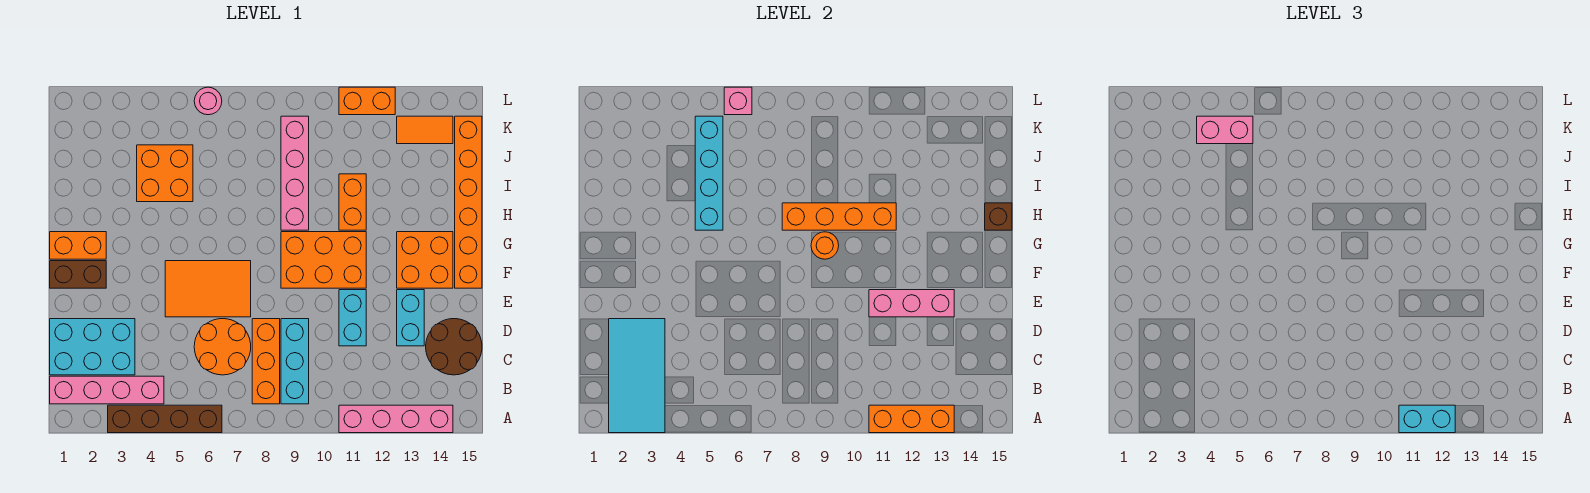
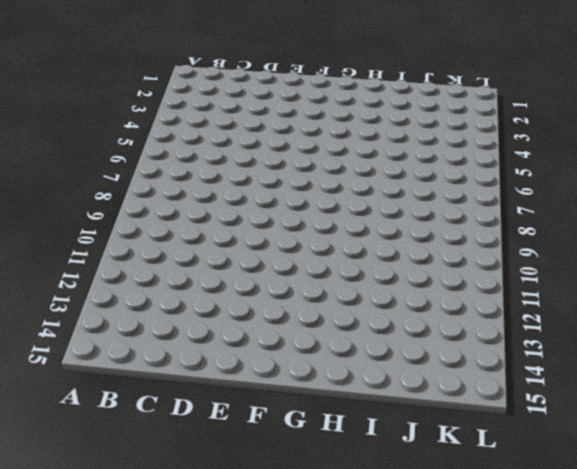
none -> brown 1x4 brick [108,405,222,433]
none -> pink 1x4 brick [339,405,453,433]
none -> pink 1x4 brick [50,376,164,404]
none -> orange 1x3 brick [252,319,280,404]

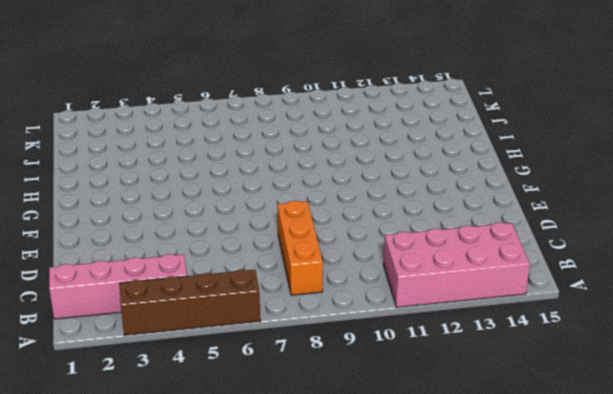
pink 2x4 brick [383,222,530,307] -> pink 1x4 brick [339,405,453,433]
none -> cyan 1x3 brick [281,319,309,404]
none -> cyan 2x3 brick [50,319,135,375]
none -> orange 2x2 round brick [194,319,251,375]
none -> brown 2x2 round brick [426,319,482,375]

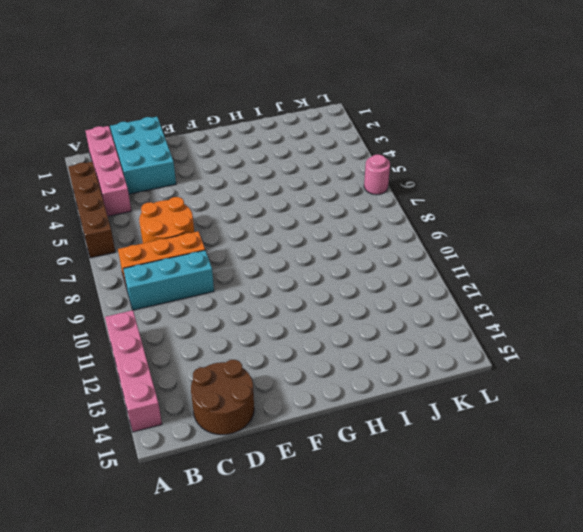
none -> cyan 1x2 brick [339,290,366,346]
none -> cyan 1x2 brick [397,290,424,346]
none -> orange 2x3 tile [165,261,251,317]
none -> brown 1x2 brick [50,261,106,288]

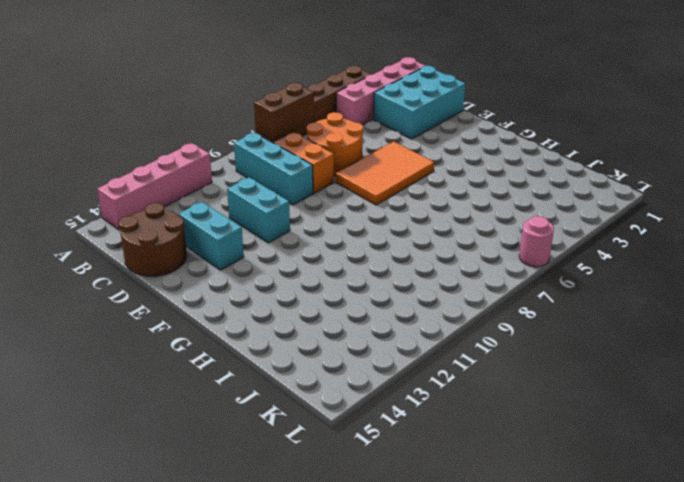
brown 1x2 brick [254,83,314,142] -> brown 1x2 brick moved to [50,261,106,288]
none -> orange 2x3 brick [281,232,366,288]
none -> orange 2x2 brick [397,232,453,288]
none -> orange 1x6 brick [455,116,482,288]
none -> orange 1x2 brick [50,232,106,259]

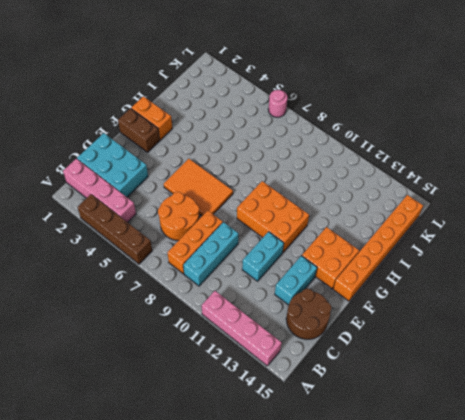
none -> pink 1x4 brick [281,116,309,230]
none -> orange 1x2 brick [339,174,366,230]
none -> orange 2x2 brick [137,145,193,202]
none -> orange 1x2 tile [397,116,453,144]

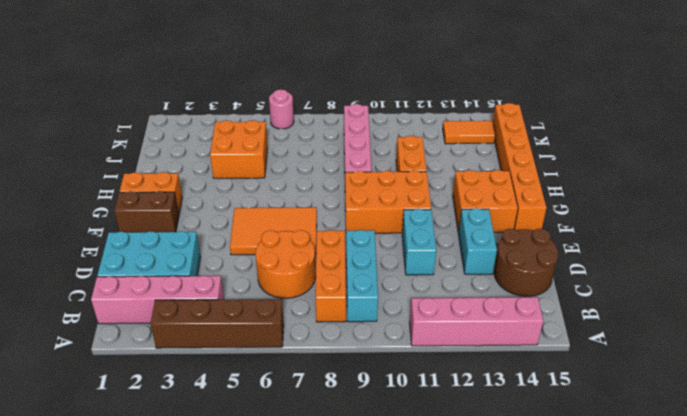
none -> orange 1x2 brick [339,87,395,115]
none -> cyan 2x4 tile [609,319,665,433]
none -> orange 1x3 brick [869,405,954,433]
none -> pink 1x3 brick [869,290,954,317]

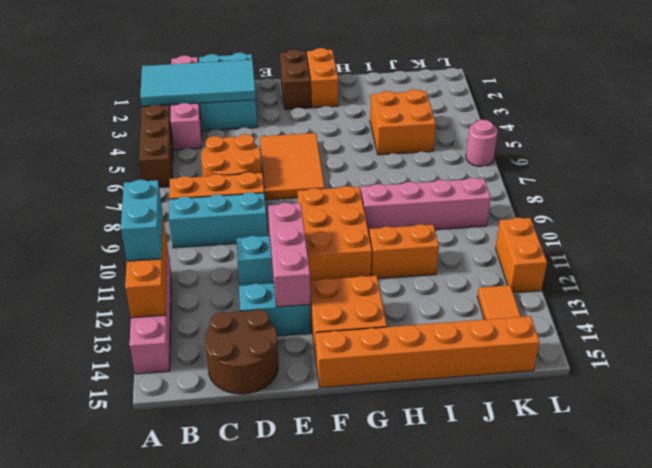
none -> orange 1x1 round brick [811,232,839,259]
none -> cyan 1x4 brick [695,116,723,230]
none -> orange 1x4 brick [782,203,896,230]
none -> brown 1x1 brick [985,203,1012,230]

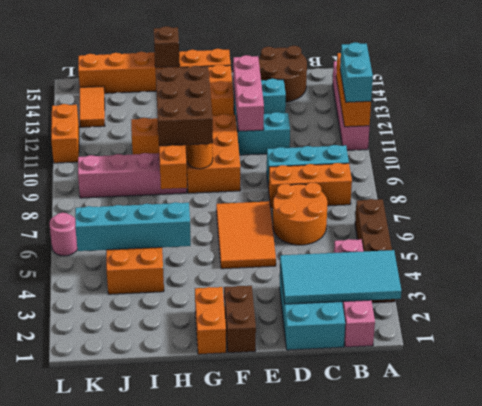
brown 2x3 brick [156,66,213,146] -> none
none -> pink 1x1 brick [724,87,752,115]
none -> pink 1x2 brick [1197,116,1253,144]

